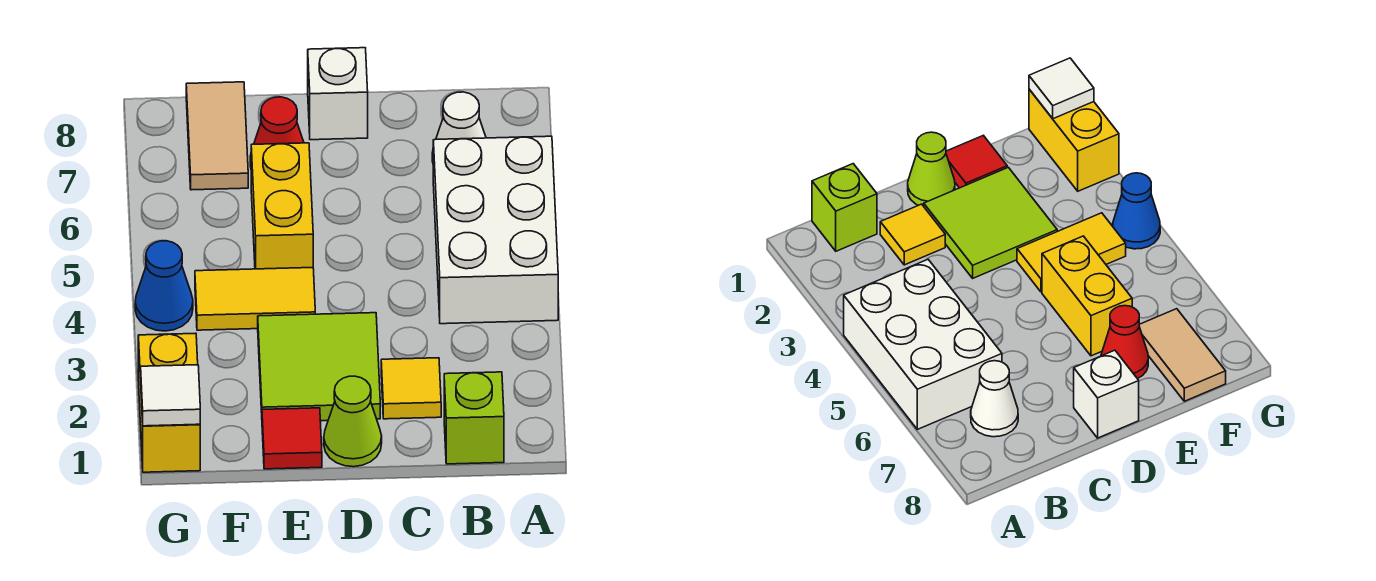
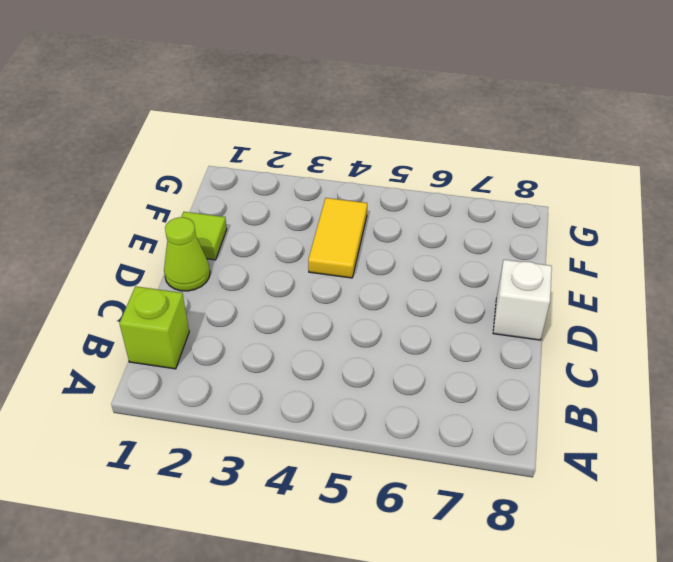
lime 1x1 tile [181,212,227,260] -> red 1x1 tile [262,408,322,469]
none -> white 2x3 brick [433,136,558,324]
none -> white 1x1 cone [432,92,486,162]
none -> yellow 1x1 tile [381,358,441,419]

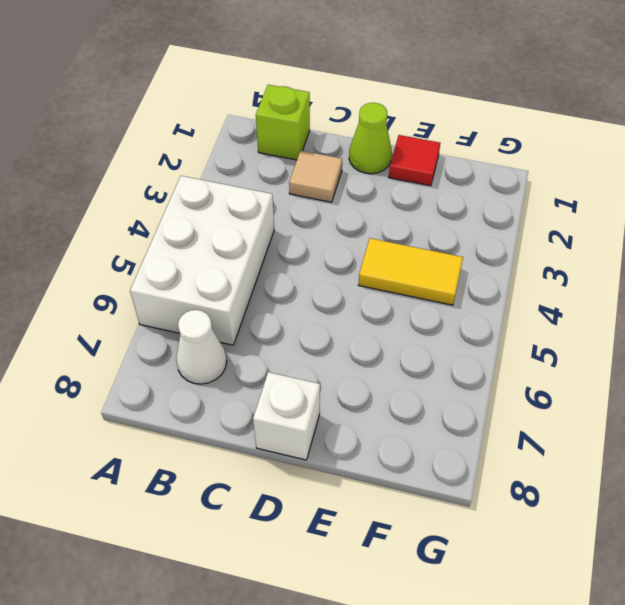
tan 1x1 tile [289,151,342,202] -> yellow 1x1 tile [381,358,441,419]
none -> lime 2x2 tile [258,313,380,421]
none -> yellow 1x2 brick [251,143,313,269]
none -> red 1x1 cone [250,97,304,167]

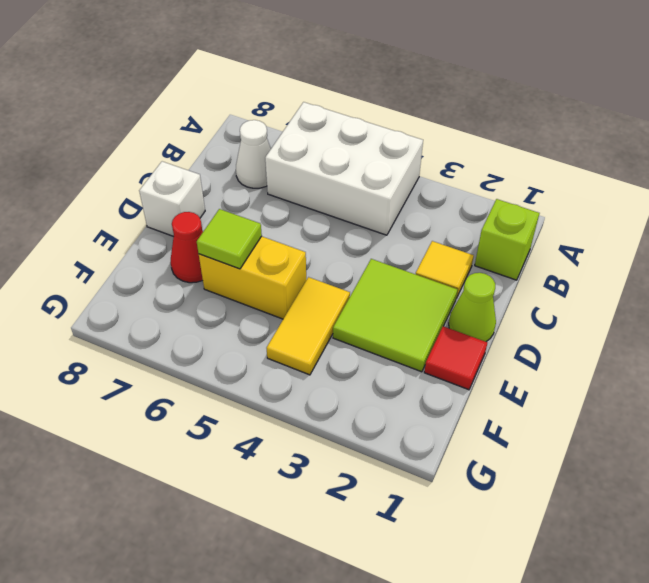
lime 1x1 tile [197,209,262,269] -> none
none -> tan 1x2 tile [186,82,248,190]
none -> yellow 1x2 brick [138,333,200,472]
none -> blue 1x1 cone [135,241,193,331]

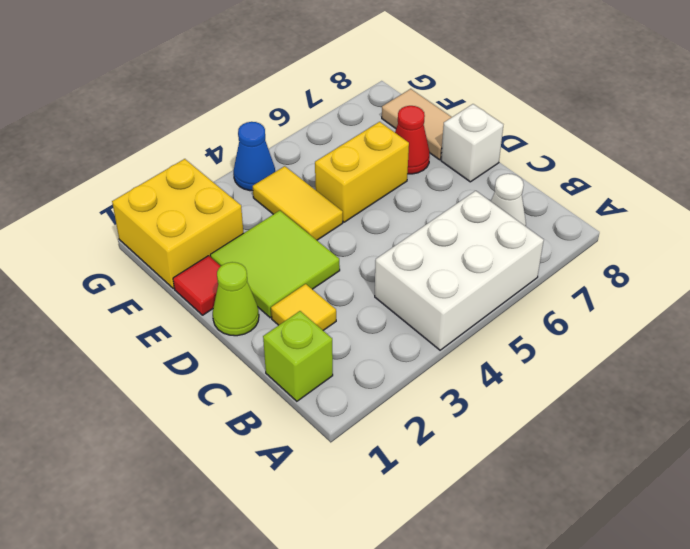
tan 1x2 tile [382,89,452,160] -> tan 1x2 tile turned to [186,82,248,190]
yellow 2x2 brick [112,159,243,289] -> yellow 1x2 brick [138,333,200,472]
none -> white 1x1 tile [141,365,200,426]

